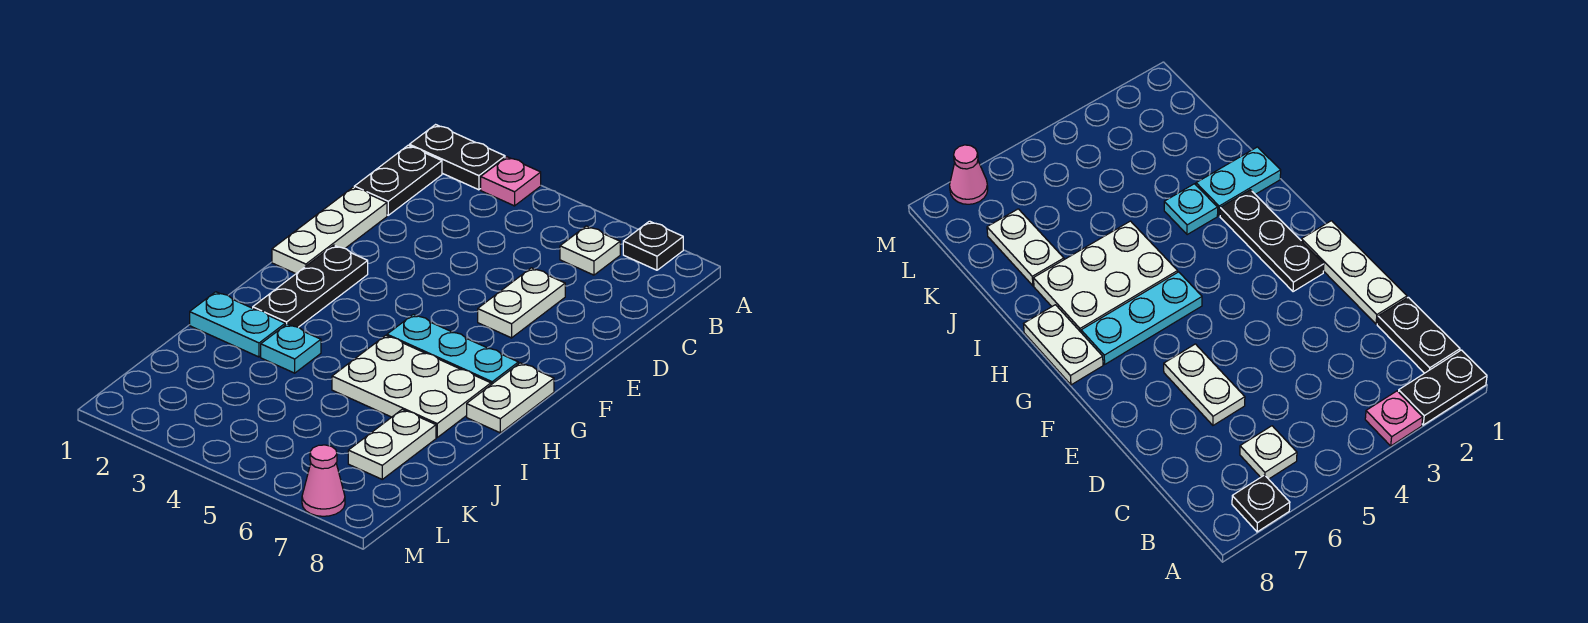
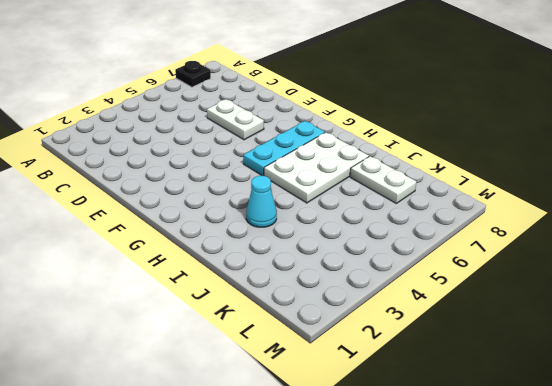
cyan 1x1 cone [246,176,277,227] -> cyan 1x1 plate [261,324,321,373]
none -> black 1x2 plate [409,125,505,190]
none -> pink 1x1 plate [481,157,541,206]
none -> black 1x2 plate [354,145,442,215]

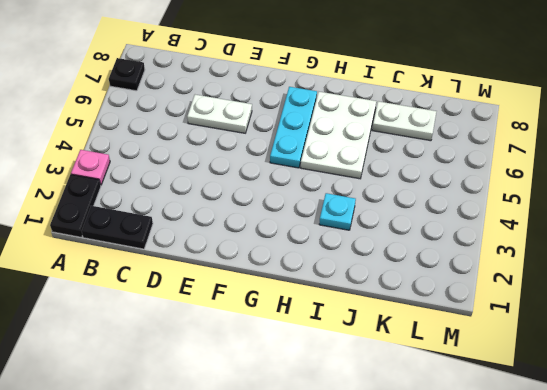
none -> white 1x1 plate [560,226,620,275]
none -> white 1x3 plate [272,187,387,274]
none -> black 1x3 plate [253,245,368,327]

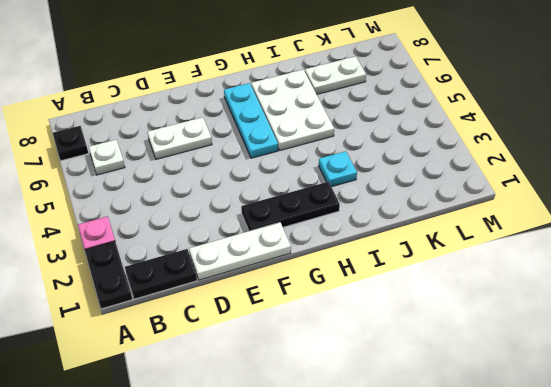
none -> white 1x2 plate [467,363,554,433]
none -> cyan 1x2 plate [190,292,285,357]
none -> pink 1x1 cone [302,445,345,516]

